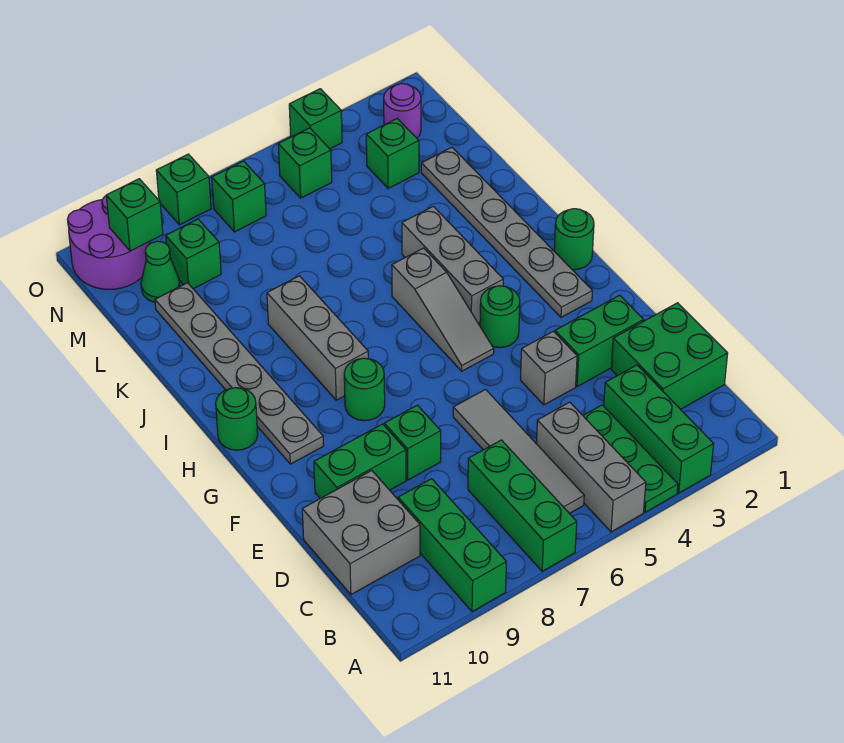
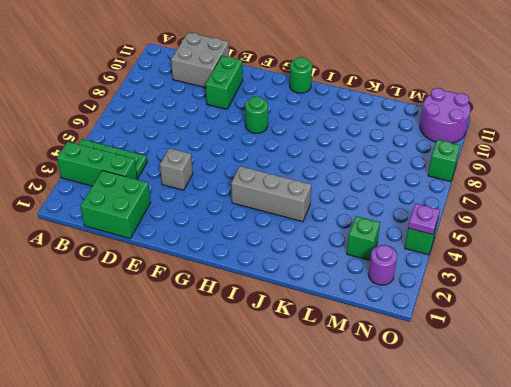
purple 1x1 plate [408,203,440,235] -> none
none -> grey 1x3 brick [536,402,646,532]
none -> green 1x3 brick [468,440,577,571]
none -> green 1x3 brick [398,479,506,612]
none -> grey 1x4 tile [453,390,584,514]

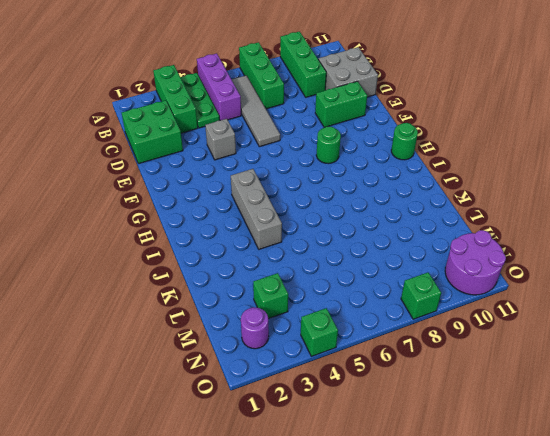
purple 1x3 brick [197,53,241,120] -> grey 1x3 brick [536,402,646,532]
none -> green 1x2 brick [555,295,644,387]
none -> green 1x1 brick [384,405,441,480]
none -> grey 1x6 plate [421,147,592,317]
none -> green 1x1 round brick [480,286,520,348]

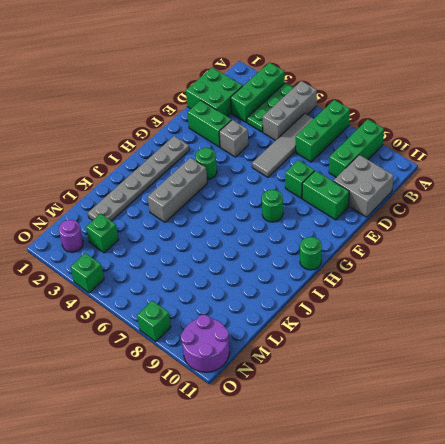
none -> grey 1x3 slope [392,248,494,371]
none -> grey 1x6 plate [155,283,324,464]
none -> green 1x1 round brick [554,209,594,270]
none -> grey 1x3 brick [267,276,368,400]

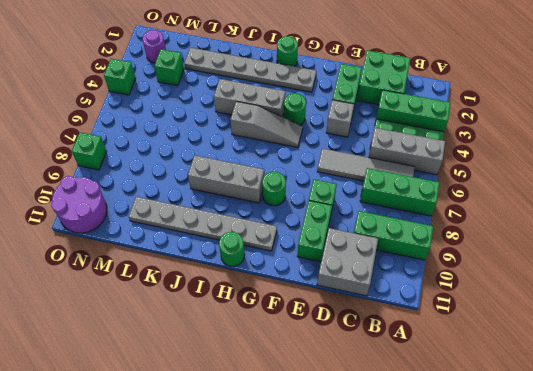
none -> green 1x1 brick [166,219,221,289]
none -> green 1x1 cone [141,241,180,302]
none -> green 1x1 brick [278,128,332,198]
none -> green 1x1 brick [212,161,266,232]

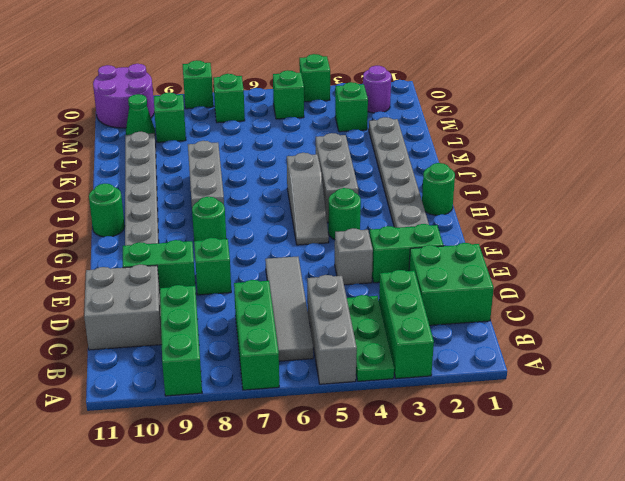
none -> green 1x1 brick [106,179,163,251]

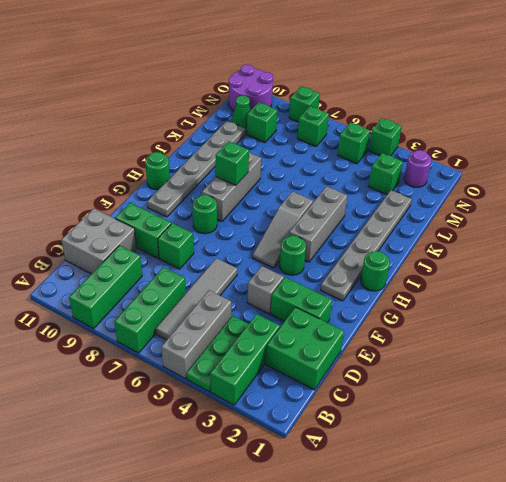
green 1x1 brick [216,141,249,185] -> green 1x1 brick moved to [106,179,163,251]

